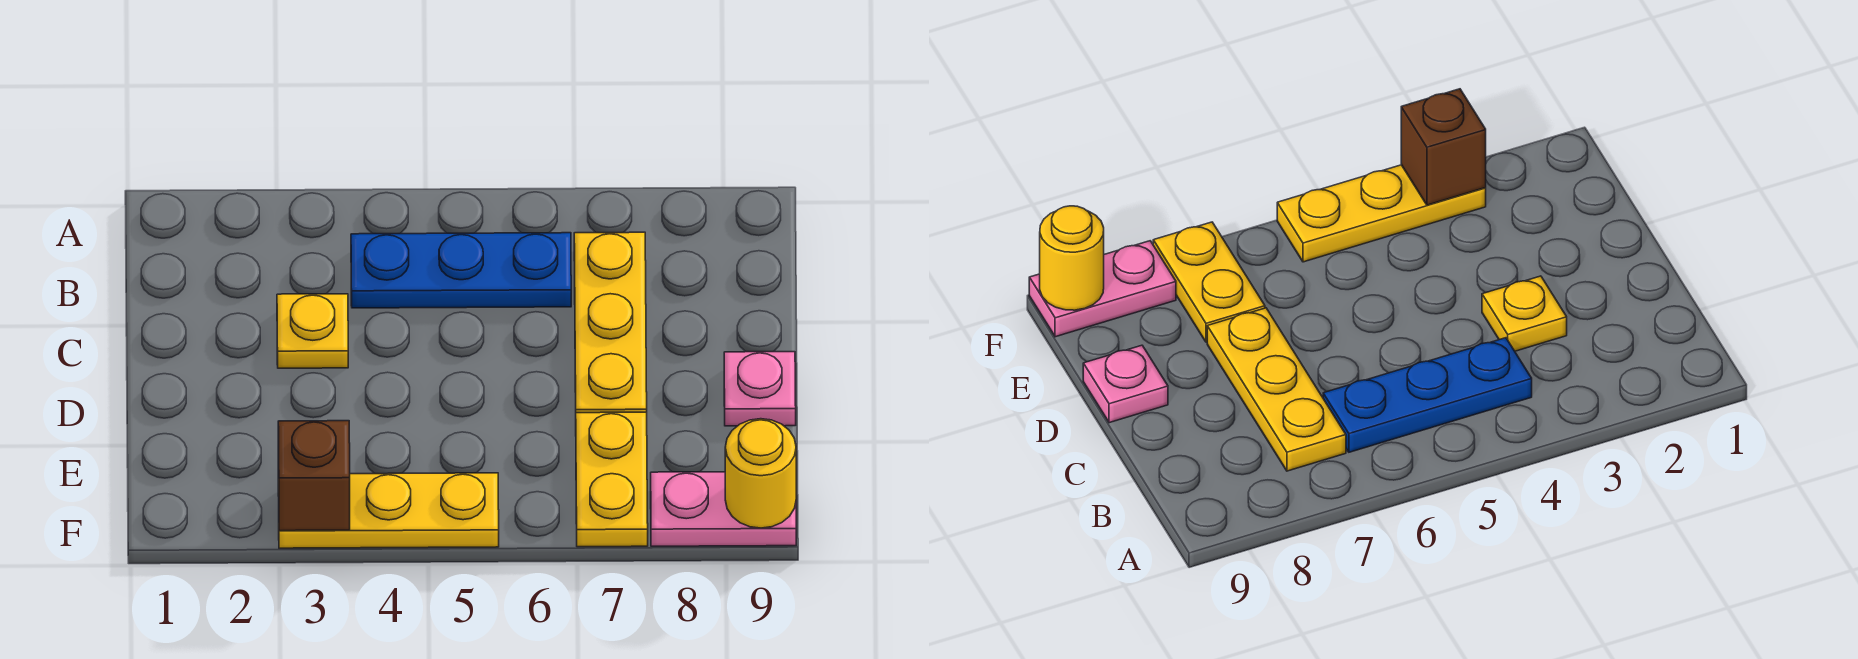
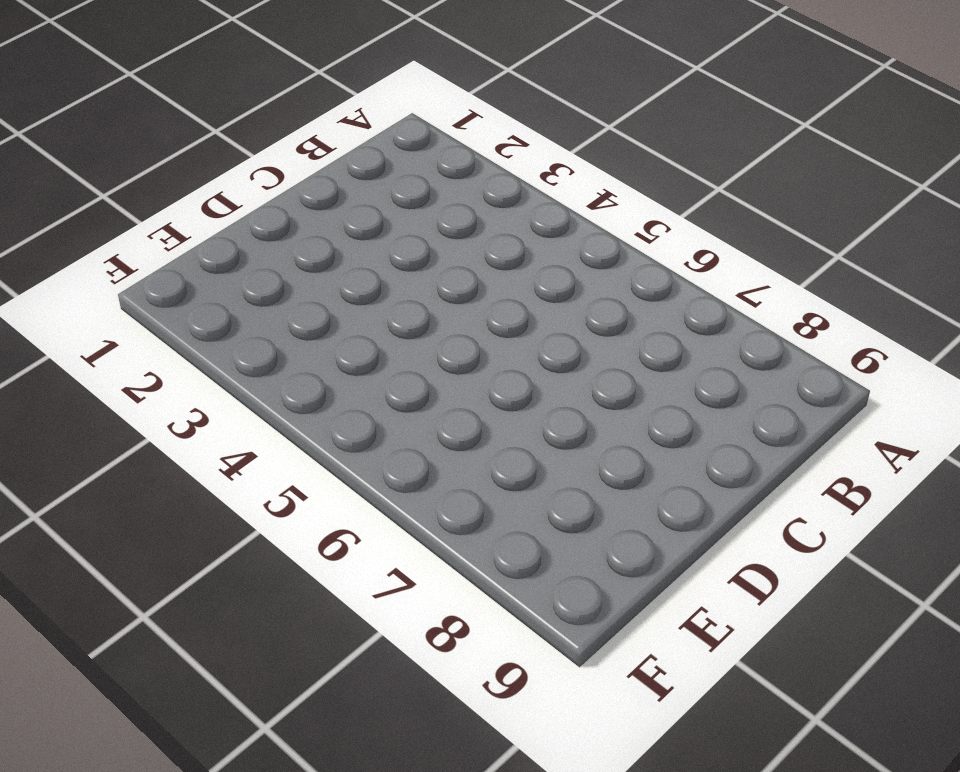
none -> blue 1x3 plate [351,233,571,308]
none -> yellow 1x3 plate [574,232,647,413]

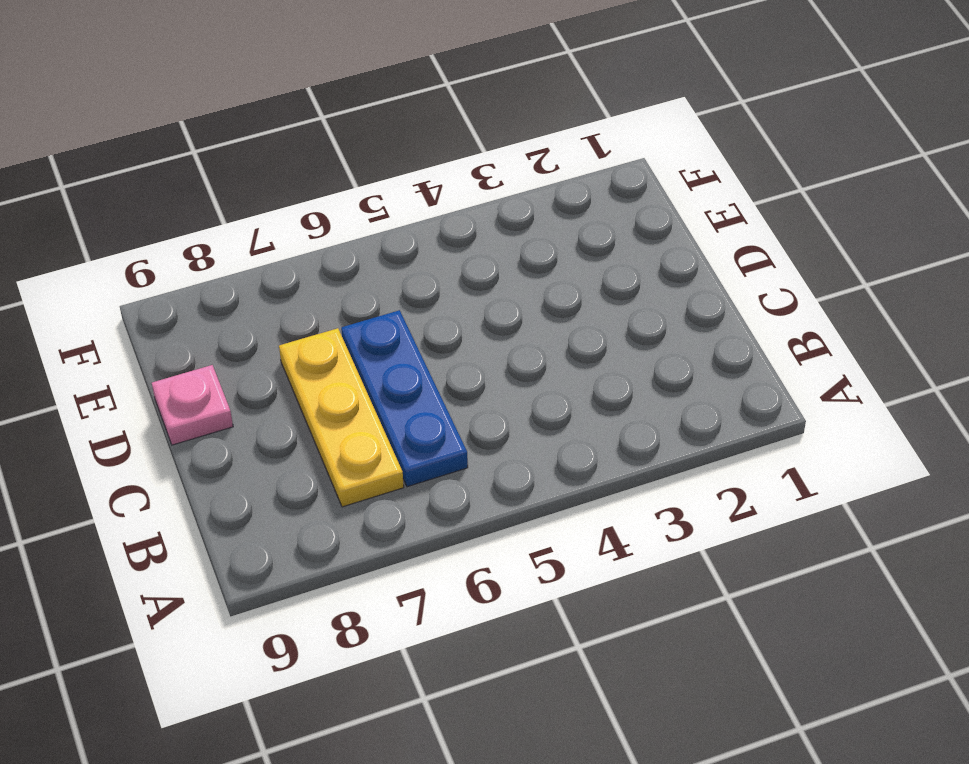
blue 1x3 plate [341,310,468,487] -> blue 1x3 plate turned to [351,233,571,308]
none -> yellow 1x1 plate [277,294,348,368]
none -> yellow 1x2 plate [576,412,648,547]

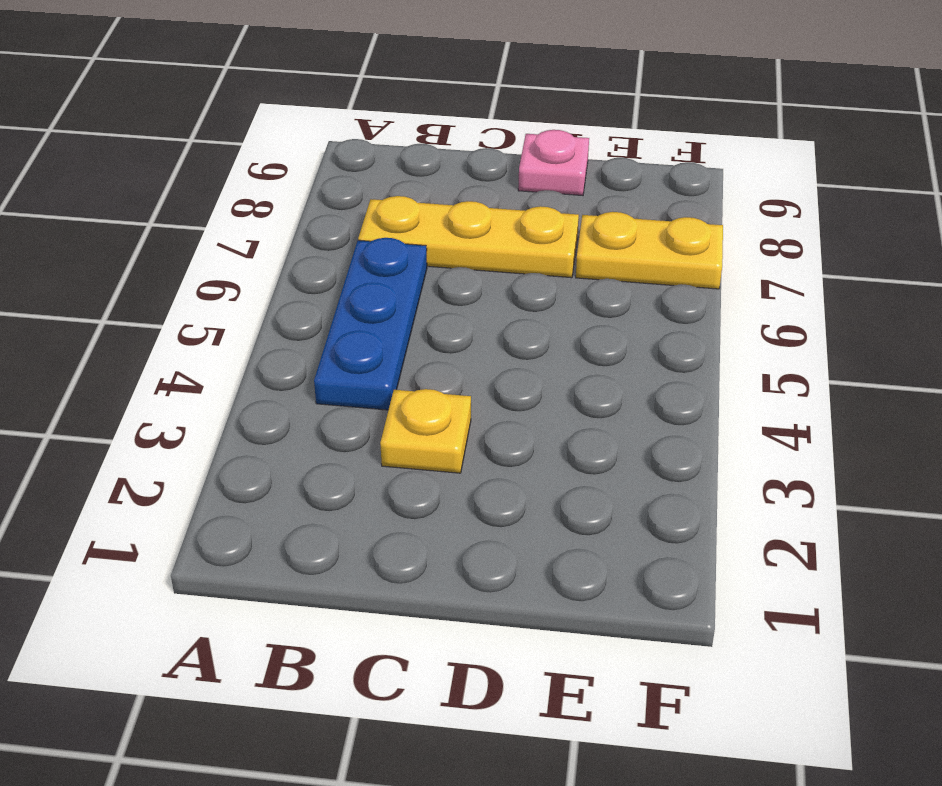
none -> yellow 1x3 plate [278,473,499,548]
none -> pink 1x2 plate [651,472,796,546]

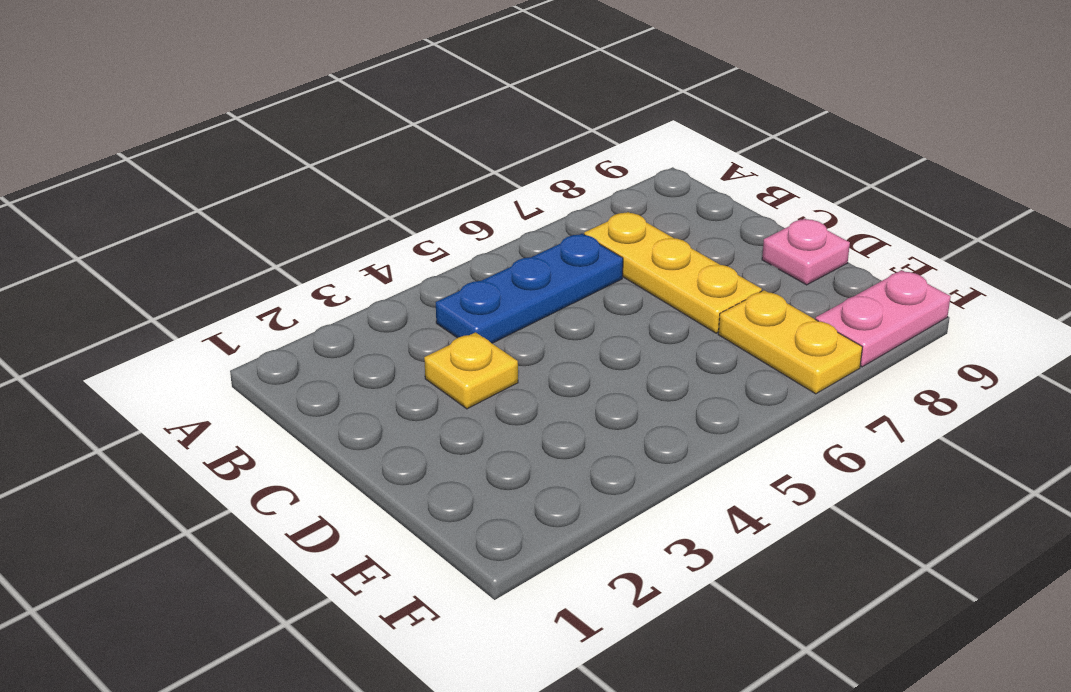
none -> yellow 1x3 plate [278,473,499,548]
none -> brown 1x1 brick [278,421,350,531]

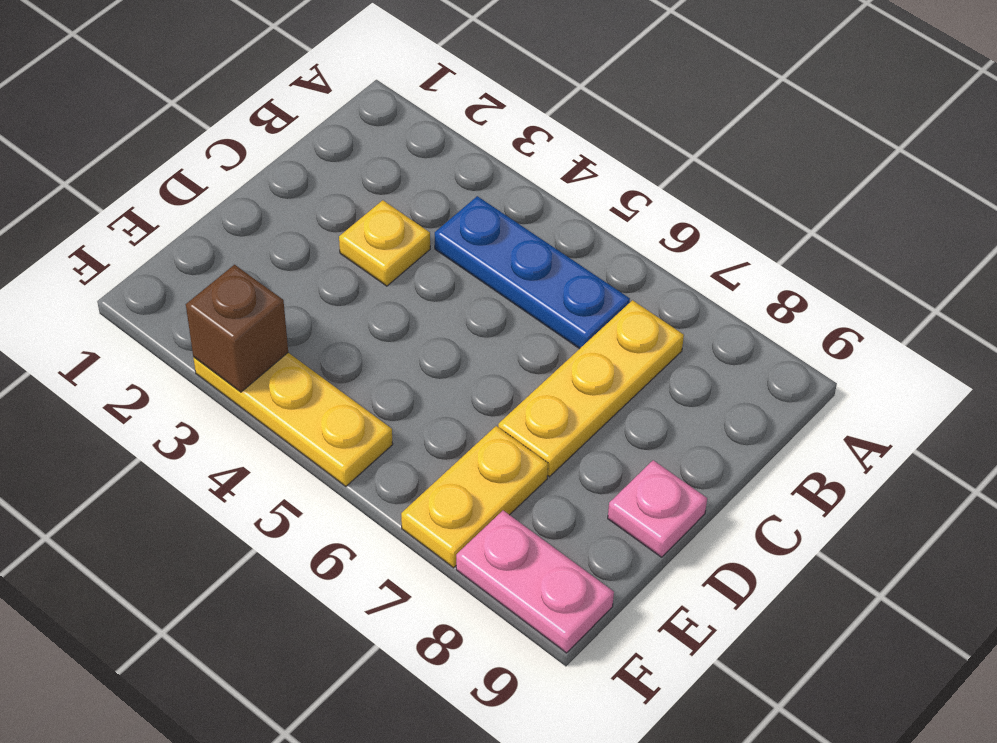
none -> yellow 1x1 round brick [725,419,796,528]

